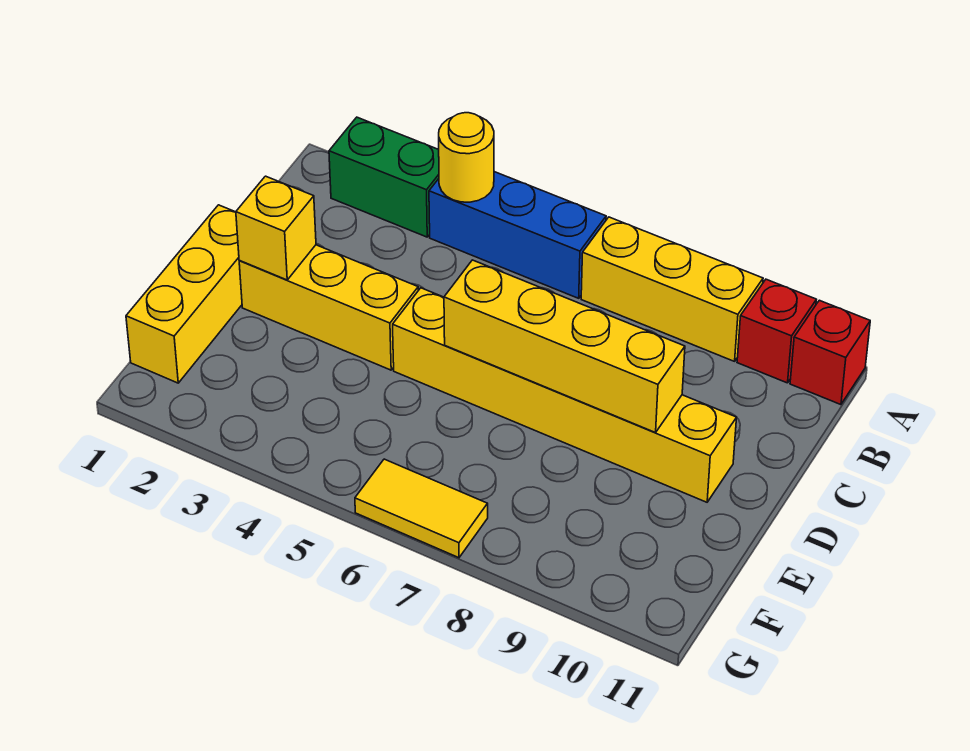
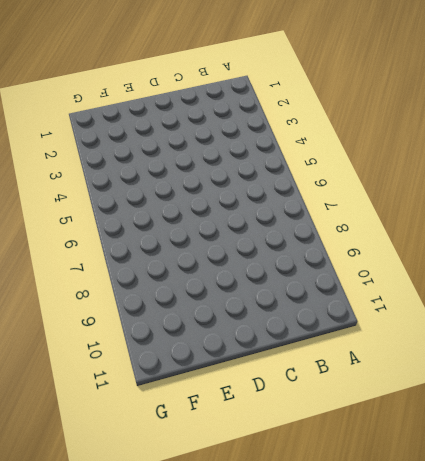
none -> green 1x2 brick [329,117,439,237]
none -> blue 1x3 brick [429,172,606,298]
none -> yellow 1x3 brick [581,217,763,361]

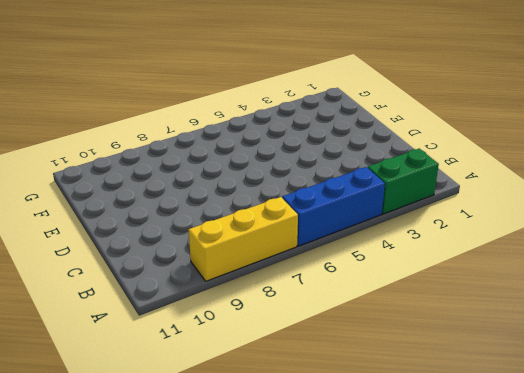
none -> red 1x1 brick [737,279,816,383]
none -> red 1x1 brick [790,300,870,405]
none -> yellow 1x3 brick [126,205,242,383]

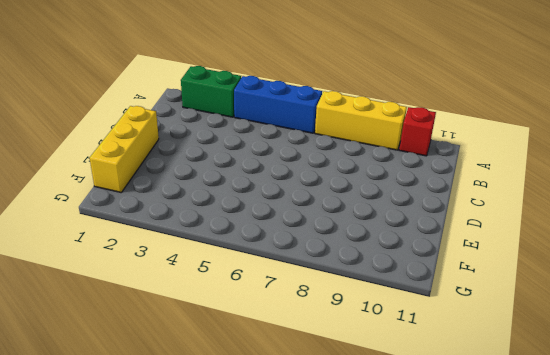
none -> red 1x1 brick [790,300,870,405]
none -> yellow 1x3 brick [239,245,418,370]
none -> yellow 1x6 brick [393,288,737,502]

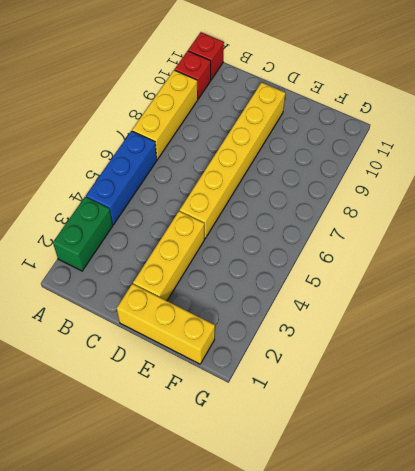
none -> yellow 1x2 tile [355,459,488,558]
none -> yellow 1x1 round brick [439,113,494,202]
none -> yellow 1x1 brick [236,176,316,280]

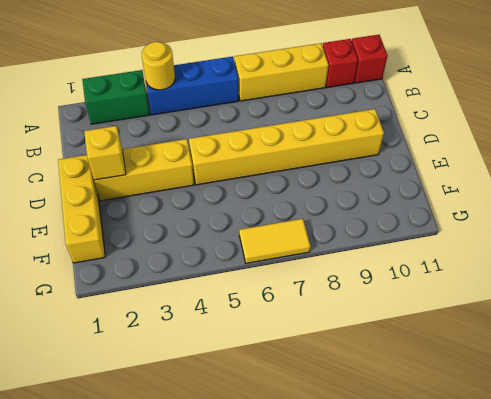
none -> yellow 1x4 brick [444,260,685,433]

